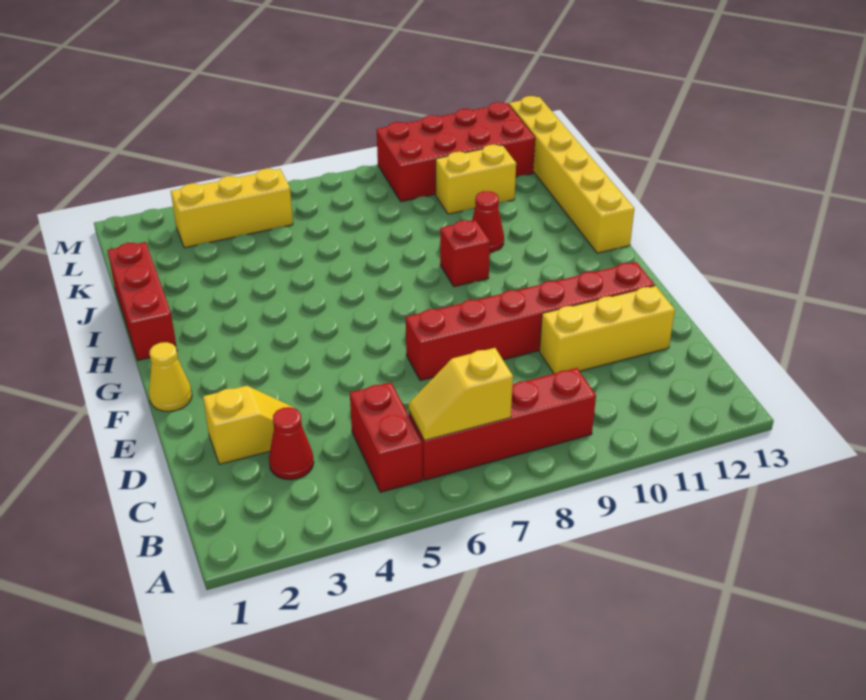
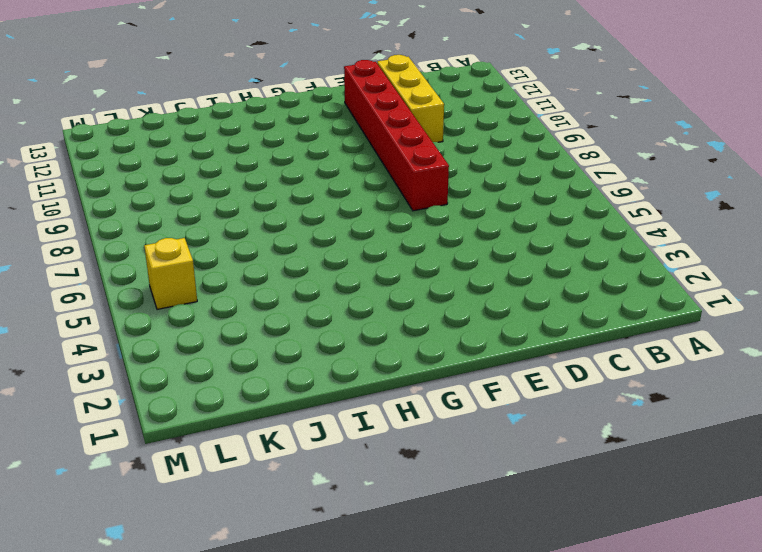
yellow 1x1 brick [144,238,197,309] -> yellow 1x3 brick [171,169,293,248]
none -> red 1x2 brick [350,382,422,492]
none -> red 1x4 brick [409,368,596,480]
none -> red 1x1 cone [269,407,314,480]

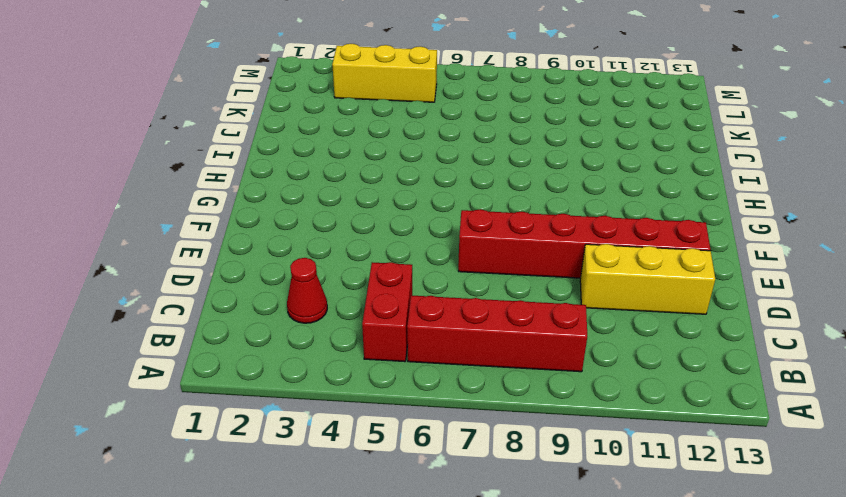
none -> yellow 1x2 slope [203,386,294,464]
none -> yellow 1x1 cone [149,342,192,412]
none -> red 1x3 brick [107,242,177,360]

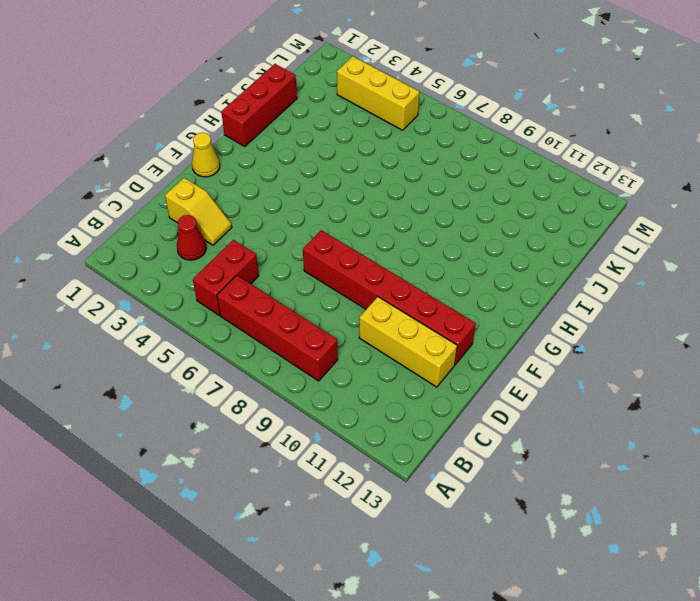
none -> red 1x1 brick [440,220,490,287]
none -> yellow 1x6 brick [509,96,634,253]
none -> red 1x1 cone [472,191,504,252]

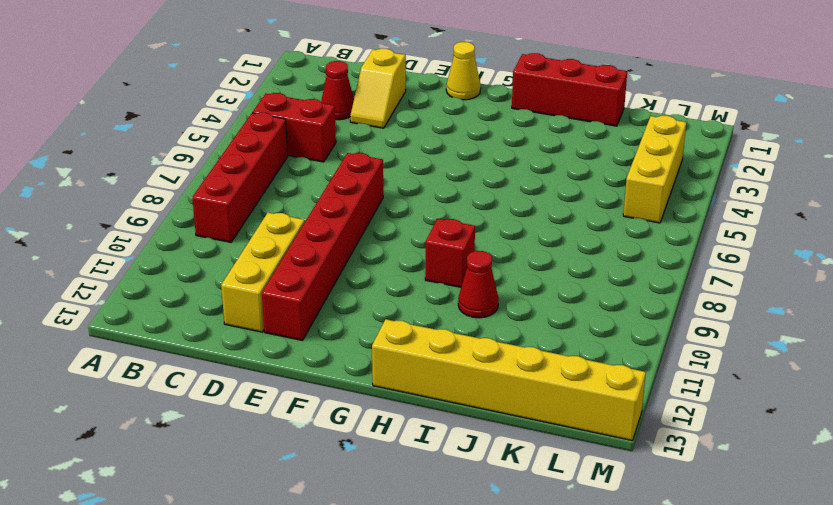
none -> yellow 1x2 brick [436,145,516,214]
none -> red 2x4 brick [377,102,535,202]
none -> yellow 1x2 slope [409,348,513,440]

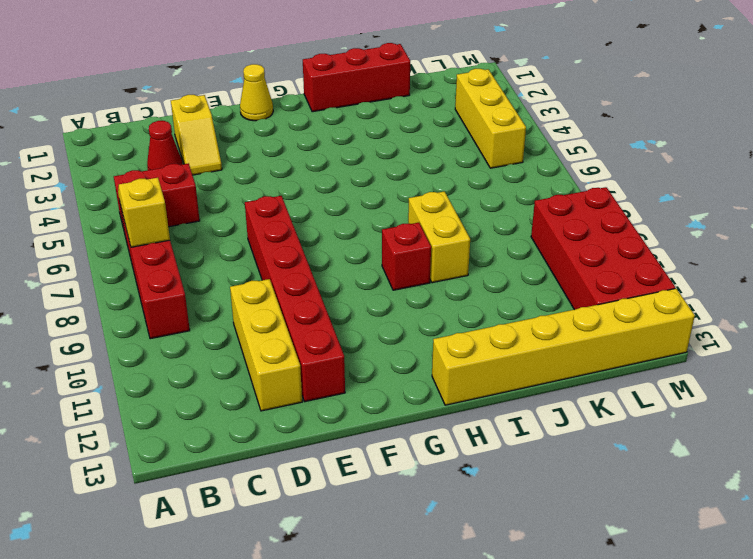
yellow 1x2 brick [408,191,470,283] -> yellow 1x2 brick moved to [436,145,516,214]
none -> red 1x1 cone [472,191,504,252]

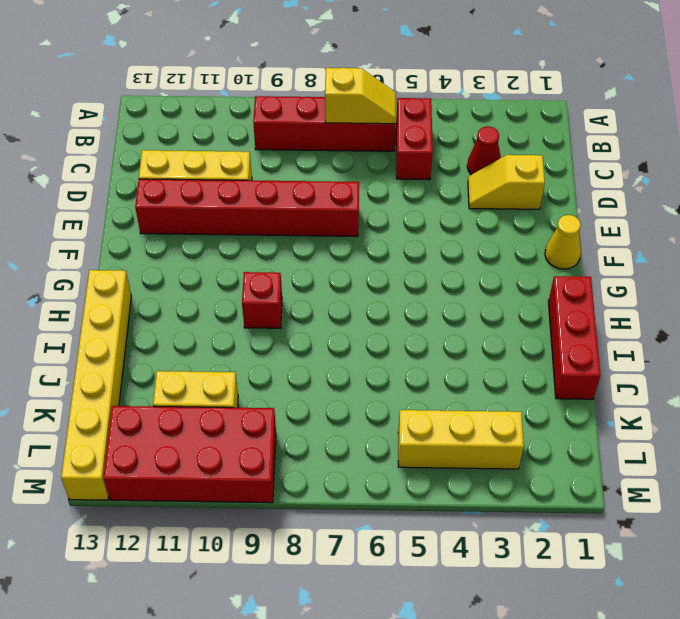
none -> red 1x1 cone [472,191,504,252]

